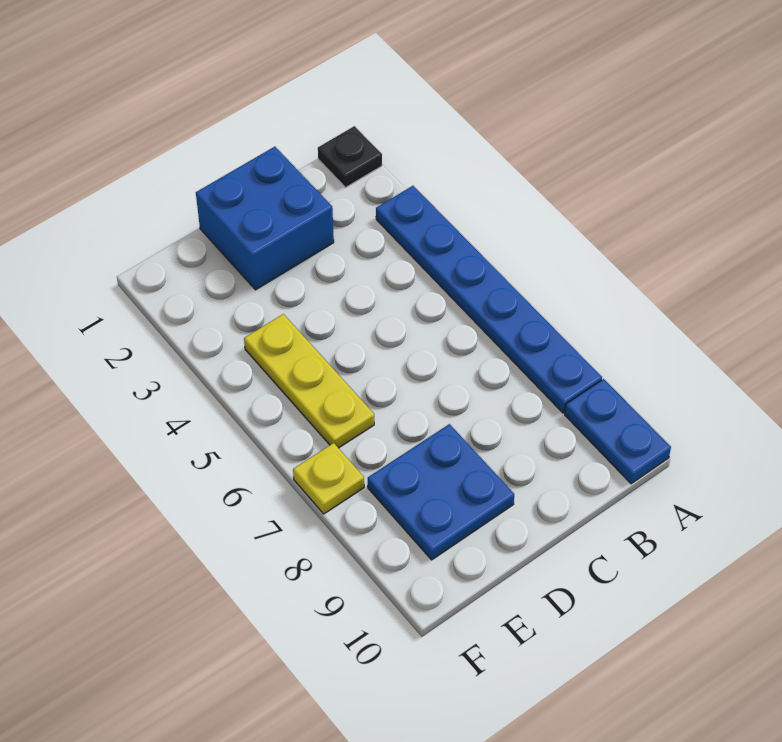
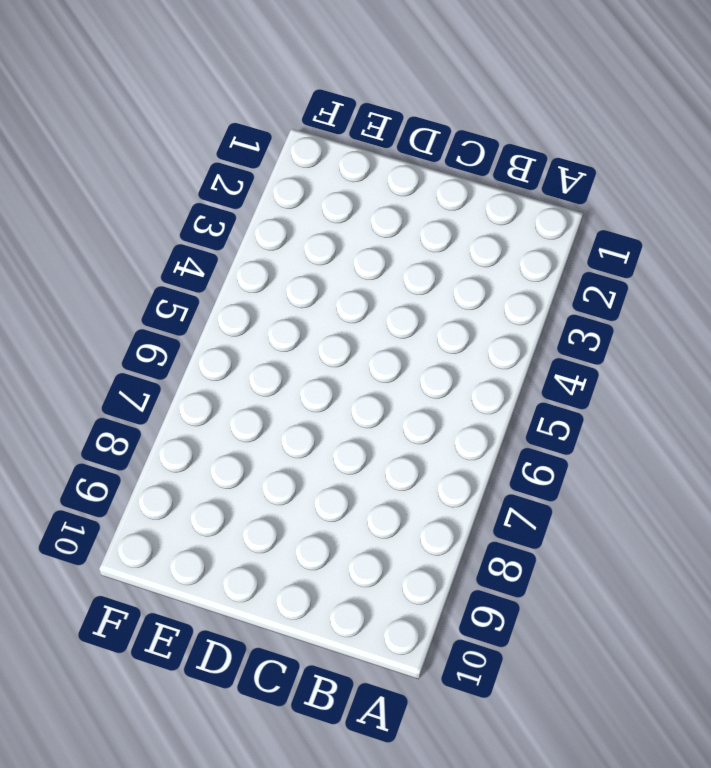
none -> black 1x1 plate [318,126,382,187]
none -> blue 1x6 plate [376,186,602,413]

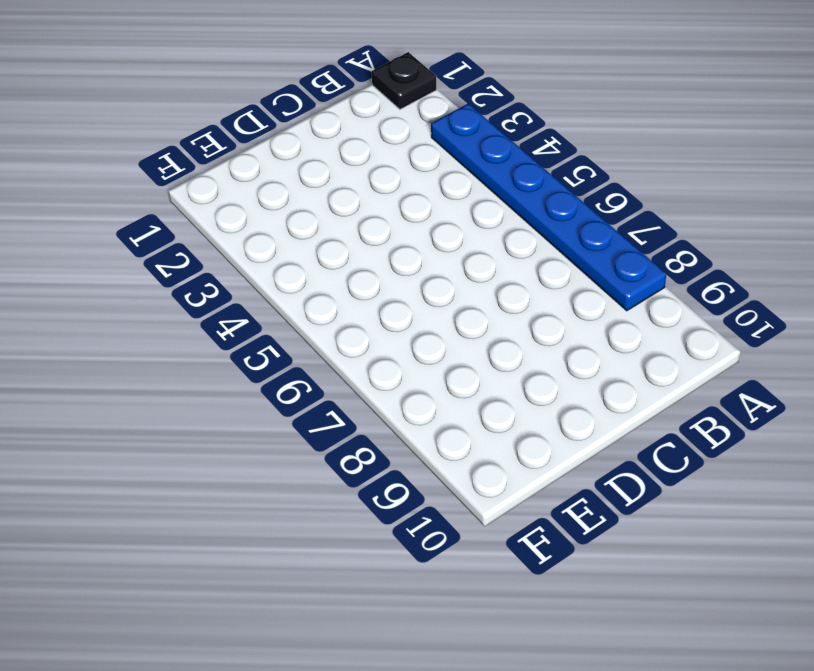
none -> blue 1x2 plate [565,379,671,484]
none -> blue 2x2 brick [196,147,334,290]

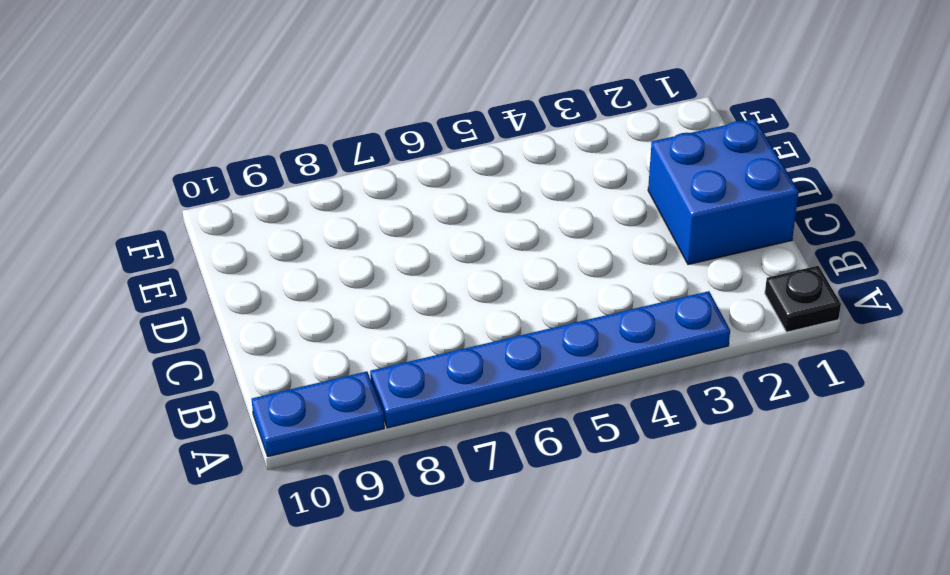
none -> blue 2x2 plate [368,424,514,560]
none -> yellow 1x3 plate [244,314,374,448]

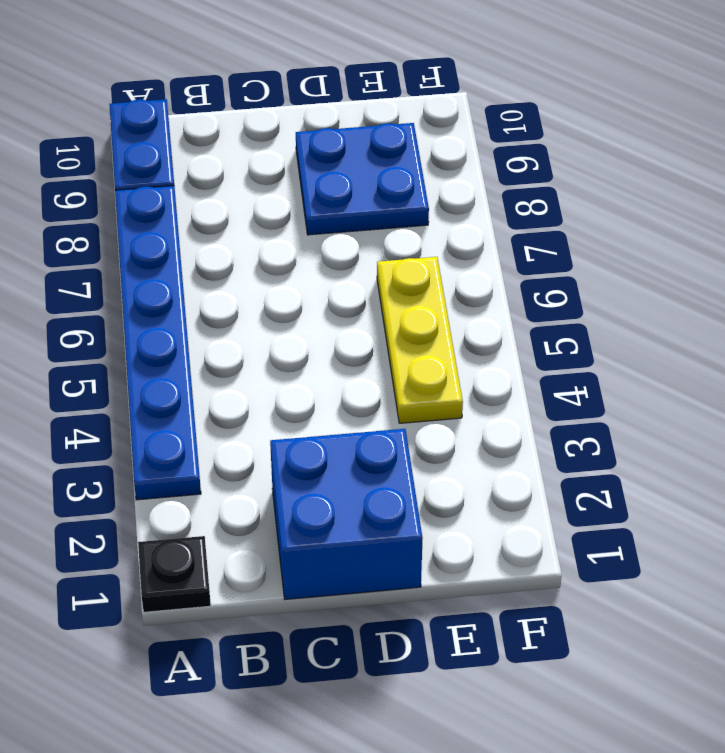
none -> yellow 1x1 plate [293,443,364,514]

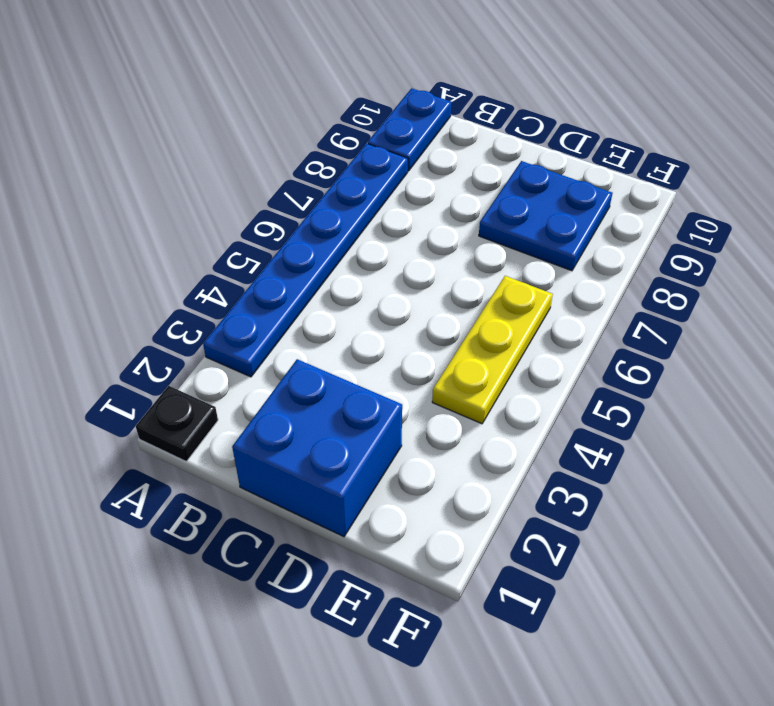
none -> yellow 1x1 plate [293,443,364,514]

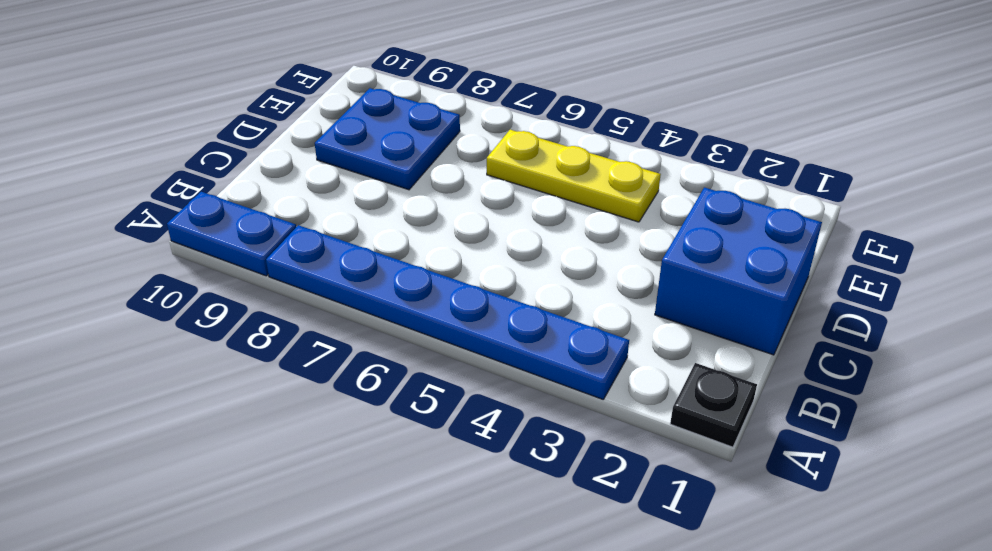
none -> yellow 1x1 plate [293,443,364,514]

